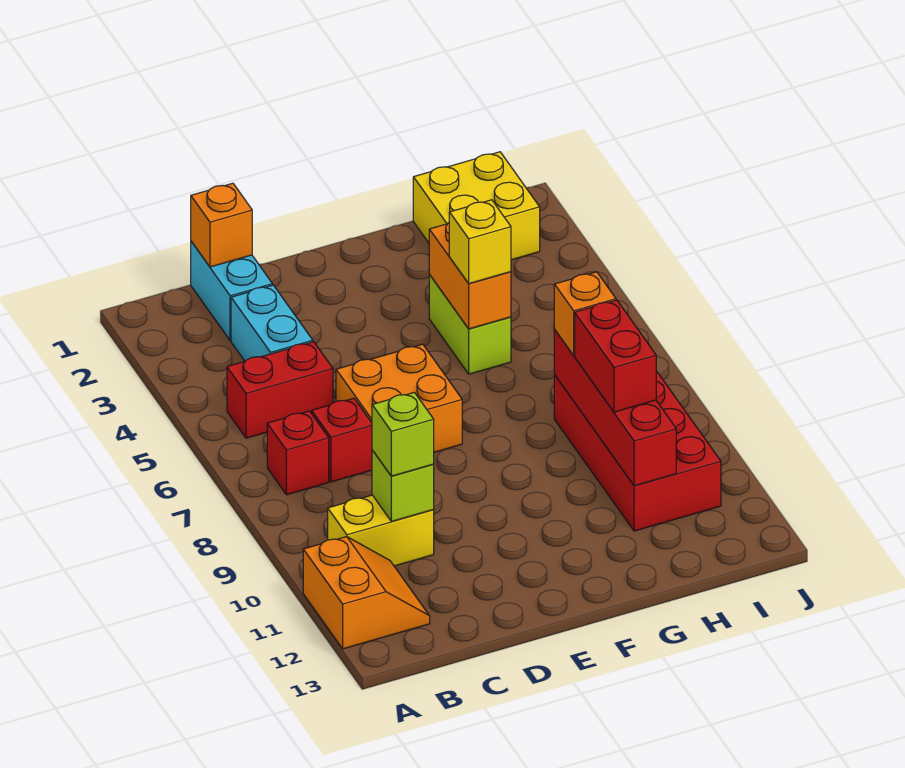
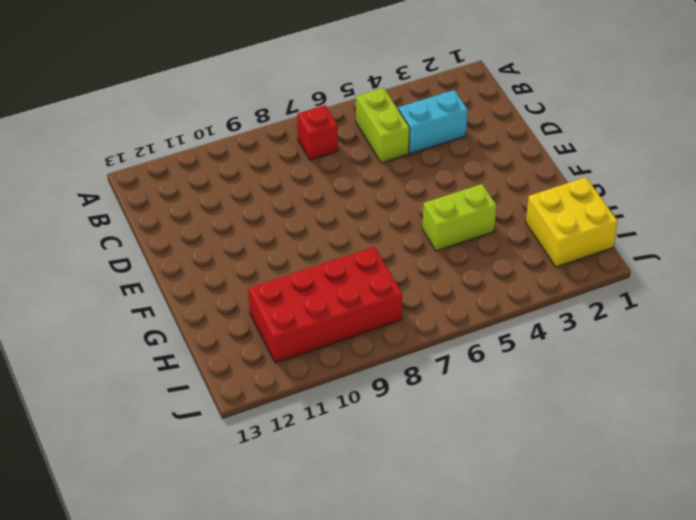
lime 1x2 brick [356,88,410,163] -> red 1x2 brick [227,342,333,438]
none -> orange 2x2 slope [303,537,430,649]
none -> yellow 1x2 brick [328,495,434,566]
none -> cyan 1x2 brick [191,241,272,341]

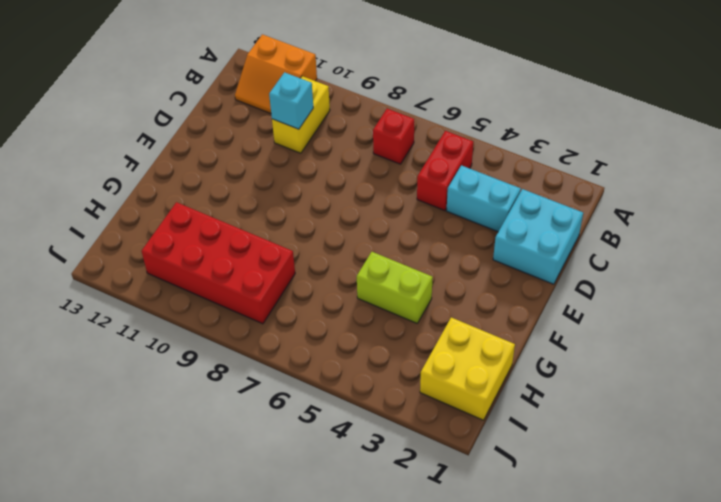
cyan 2x2 brick [493,189,583,284] -> cyan 1x2 brick [191,241,272,341]
cyan 1x1 brick [269,72,313,129] -> lime 1x1 brick [372,450,434,521]
none -> red 1x1 brick [312,398,372,482]
none -> orange 2x2 brick [336,344,462,452]
none -> orange 1x1 brick [191,183,252,267]

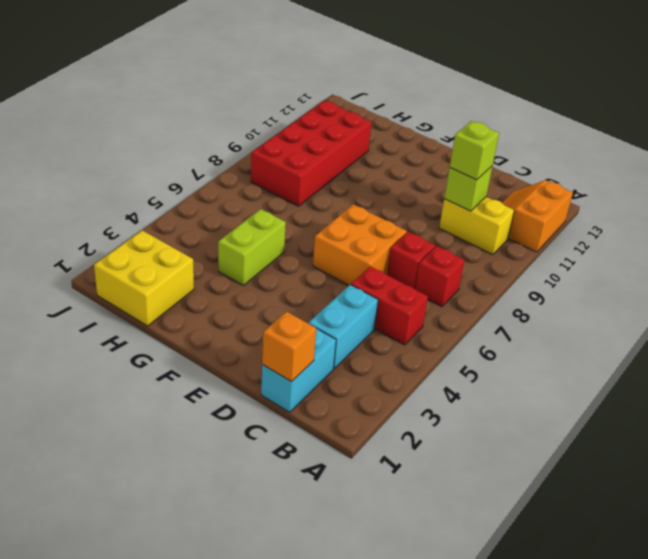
none -> orange 1x2 brick [429,223,511,329]
none -> red 1x4 brick [554,330,676,486]
none -> yellow 1x1 brick [449,200,511,283]

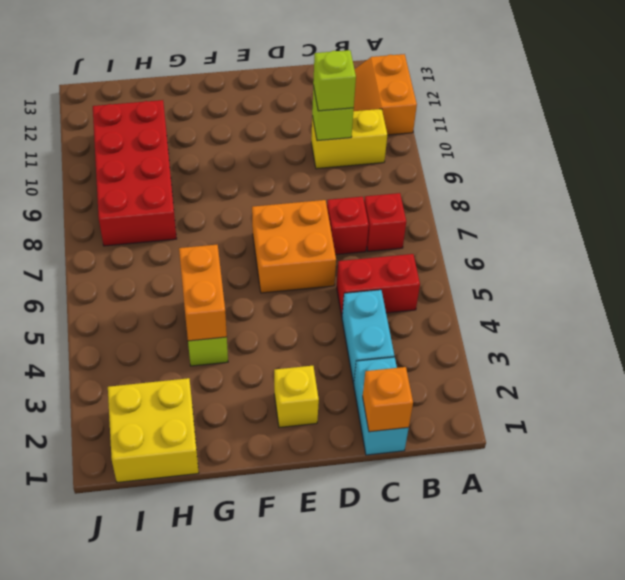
yellow 1x1 brick [274,366,319,428] -> yellow 1x1 brick moved to [449,200,511,283]
none -> red 1x4 brick [554,330,676,486]
none -> orange 1x1 brick [554,272,616,355]
none -> red 1x2 brick [575,300,656,412]

